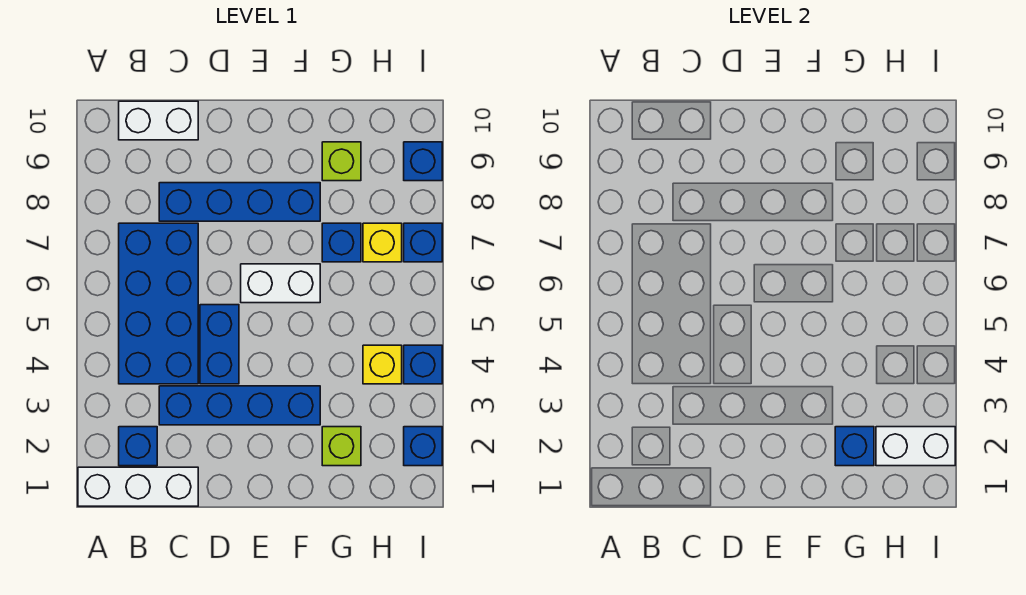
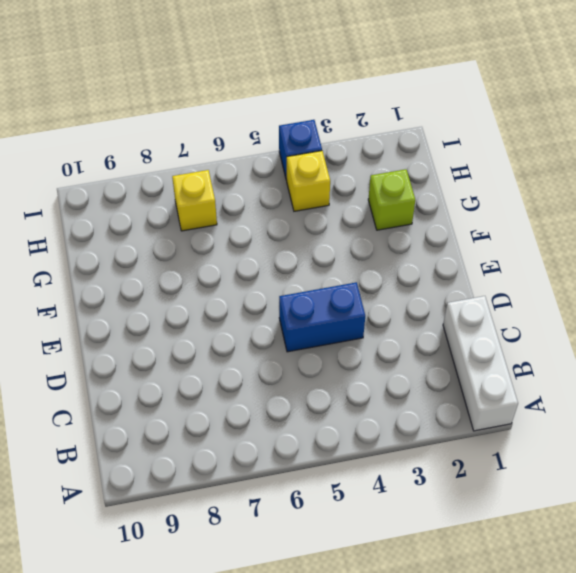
none -> blue 1x1 brick [119,427,157,466]
none -> blue 2x4 brick [119,223,198,384]
none -> white 1x2 brick [119,101,198,140]

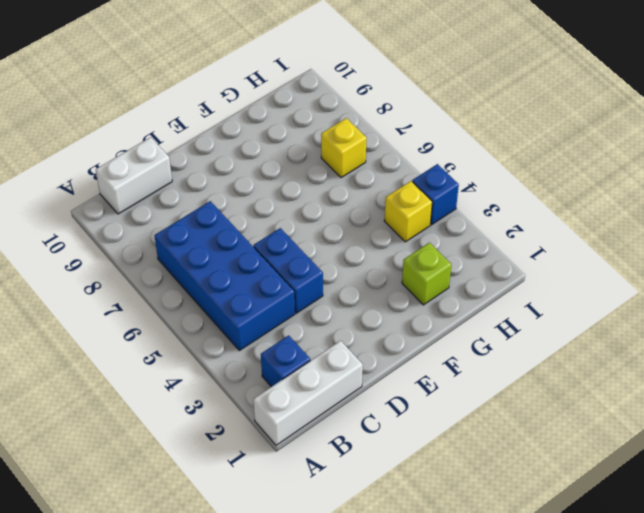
none -> blue 1x4 brick [159,386,320,425]
none -> blue 1x4 brick [159,183,320,221]
none -> white 1x2 brick [241,264,320,303]

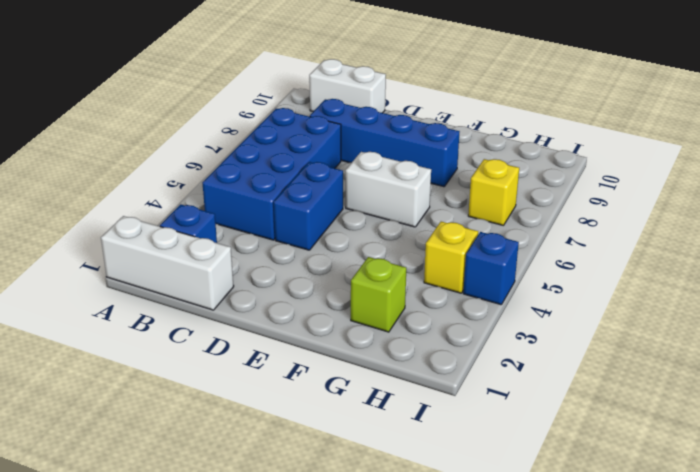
none -> blue 1x4 brick [159,386,320,425]
none -> blue 1x1 brick [322,223,361,262]
none -> lime 1x1 brick [322,142,361,181]

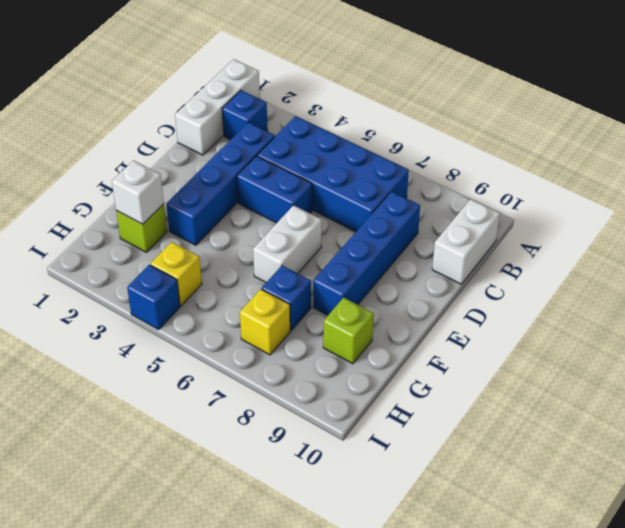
white 1x1 brick [112,160,164,224] -> blue 1x1 brick [835,427,874,466]
none -> blue 1x1 brick [404,427,442,466]
none -> blue 1x1 brick [404,223,442,262]
none -> blue 1x1 brick [404,142,442,181]

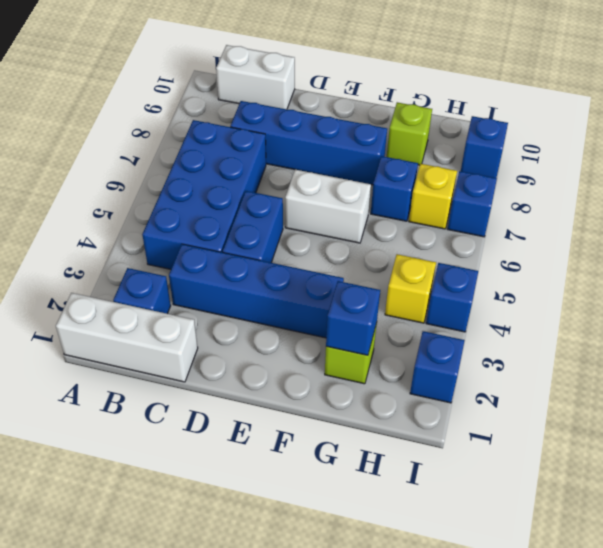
none -> white 1x2 brick [876,427,955,466]

